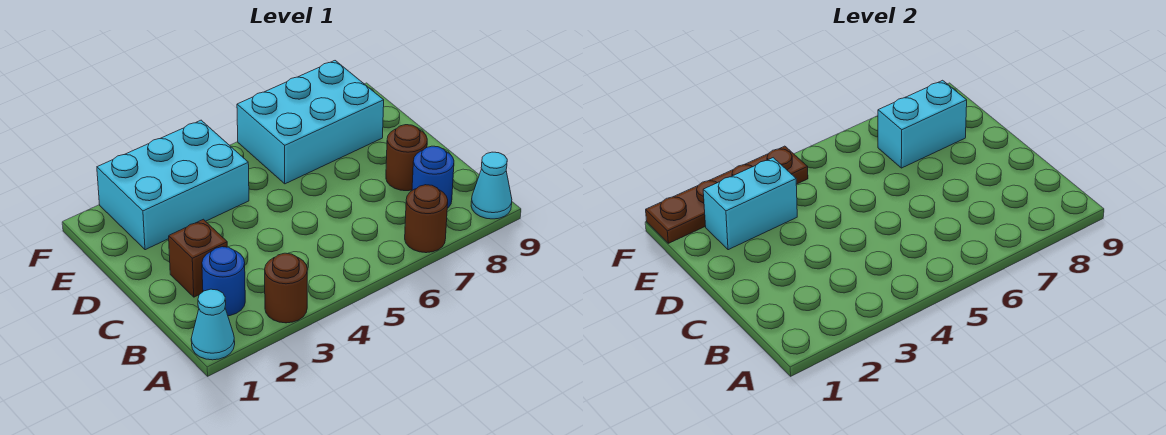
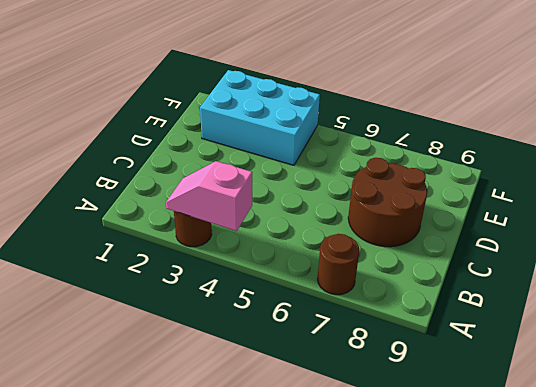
pink 1x2 slope [166,161,252,231] -> none
brown 2x2 round brick [348,158,427,247] -> brown 1x1 round brick [386,125,427,191]
none -> cyan 1x1 cone [191,289,235,360]
none -> cyan 1x1 cone [471,152,512,219]
none -> blue 1x1 round brick [202,247,245,316]

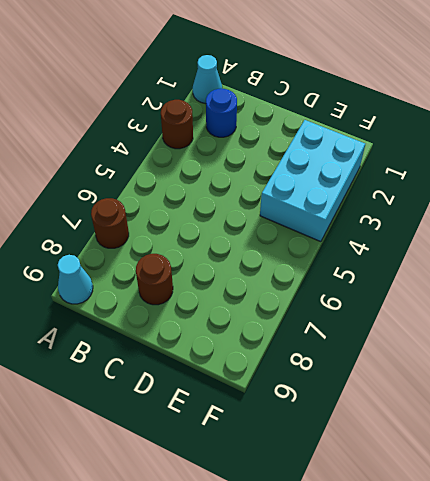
none -> blue 1x1 round brick [412,146,454,208]
none -> brown 1x1 brick [169,219,227,297]
none -> cyan 2x3 brick [237,61,384,184]

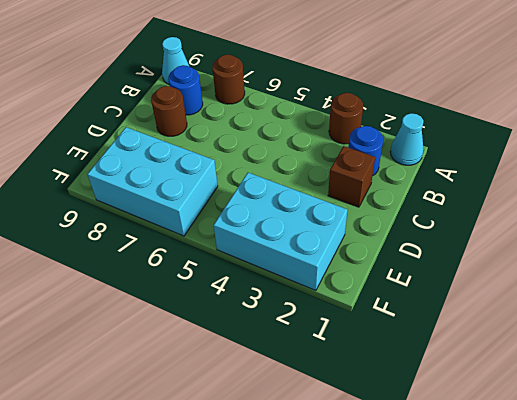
none -> cyan 1x2 brick [703,158,797,250]
none -> cyan 1x2 brick [878,80,967,168]
none -> brown 1x4 plate [646,146,808,243]

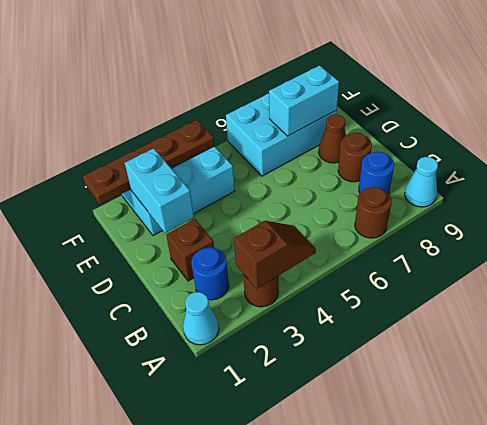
brown 1x2 slope [234,221,316,289] -> none
cyan 1x2 brick [125,148,194,233] -> cyan 1x2 brick turned to [703,158,797,250]
brown 1x1 cone [318,114,346,163] -> none

